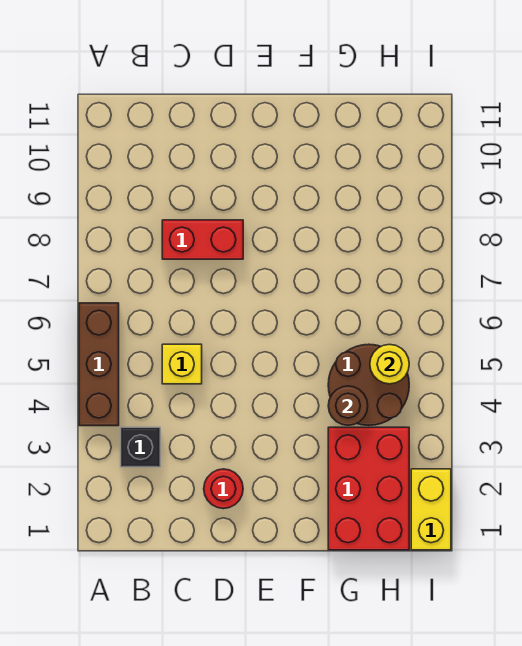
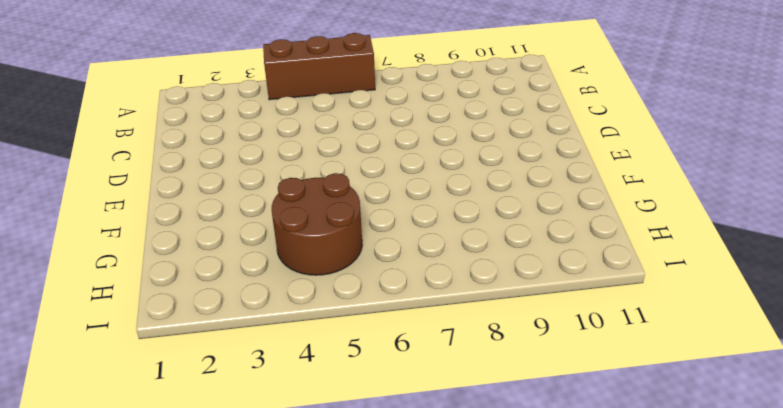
none -> black 1x1 brick [121,427,160,467]
none -> yellow 1x1 brick [162,344,202,384]

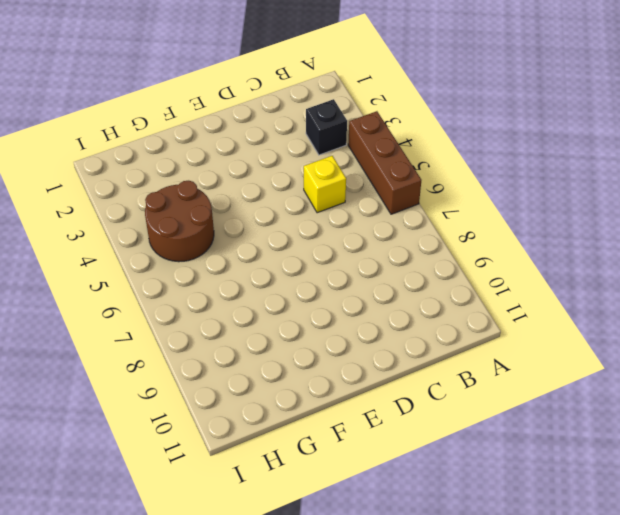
none -> red 1x2 brick [162,220,243,259]
none -> red 1x1 round brick [204,469,243,509]

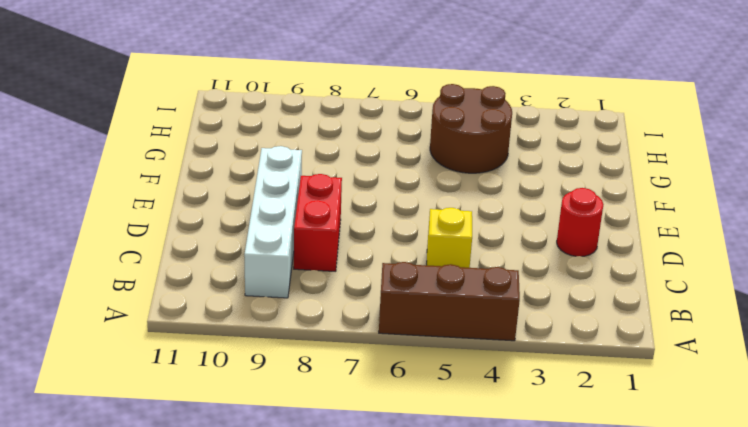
white 1x4 brick [244,146,302,298] -> none
none -> black 1x1 brick [121,427,160,467]
none -> red 2x3 brick [328,427,409,550]

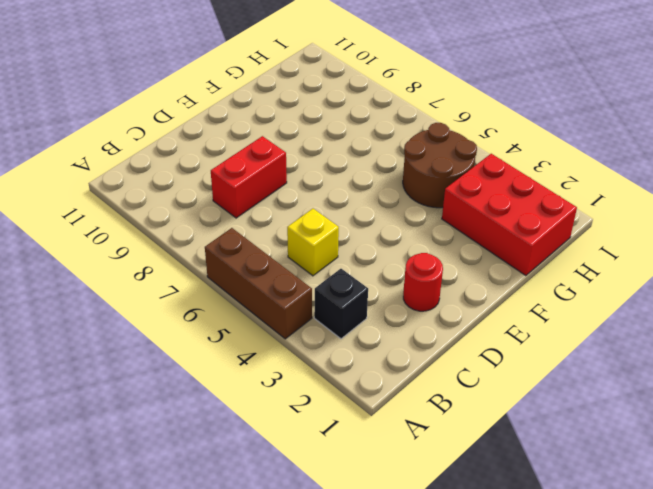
none -> yellow 1x2 brick [411,469,451,550]
none -> brown 1x1 round brick [328,386,368,425]

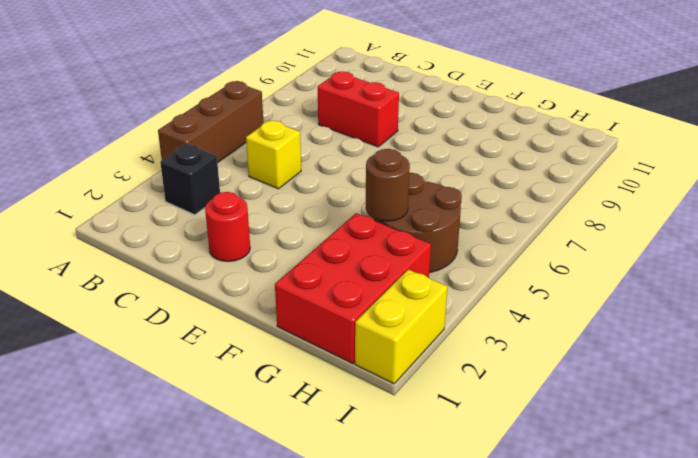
none -> yellow 1x1 round brick [370,344,409,384]

